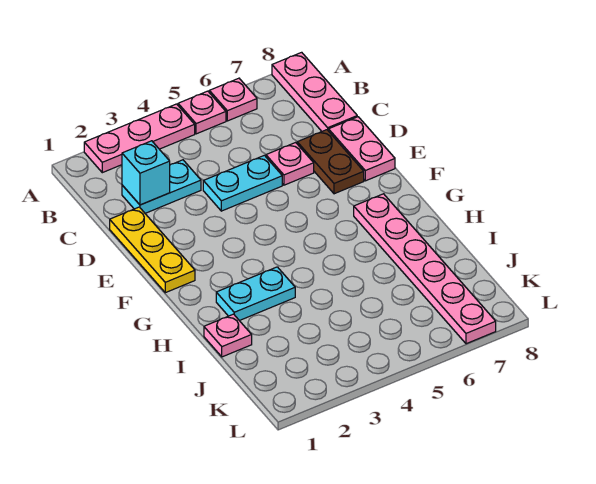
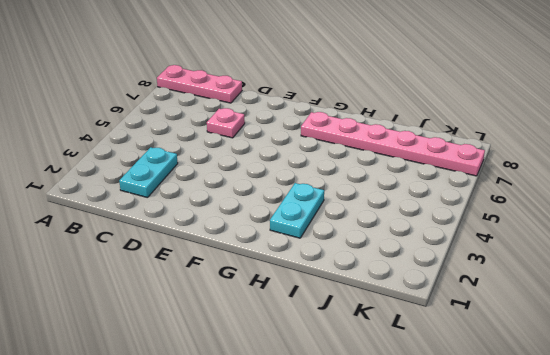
none -> pink 1x3 plate [84,104,195,173]
none -> pink 1x1 plate [178,91,226,134]
none -> pink 1x1 plate [209,78,257,121]

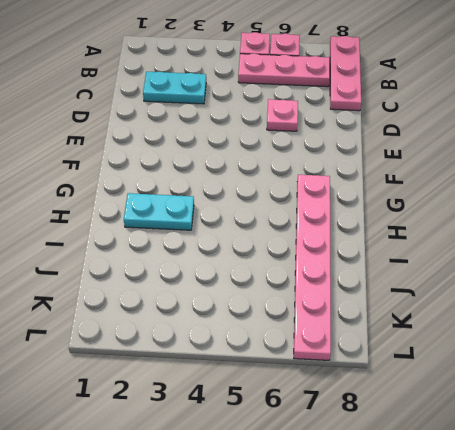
pink 1x3 plate [238,53,330,87] -> pink 1x3 plate moved to [84,104,195,173]
none -> yellow 1x3 plate [110,207,195,293]
none -> cyan 1x2 plate [203,155,282,211]
none -> brown 1x2 plate [297,130,364,194]

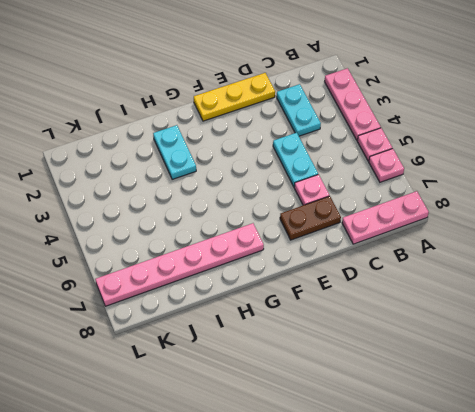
none -> pink 1x2 plate [329,117,395,181]
none -> pink 1x1 plate [204,314,252,357]
none -> cyan 1x1 brick [122,141,170,205]

